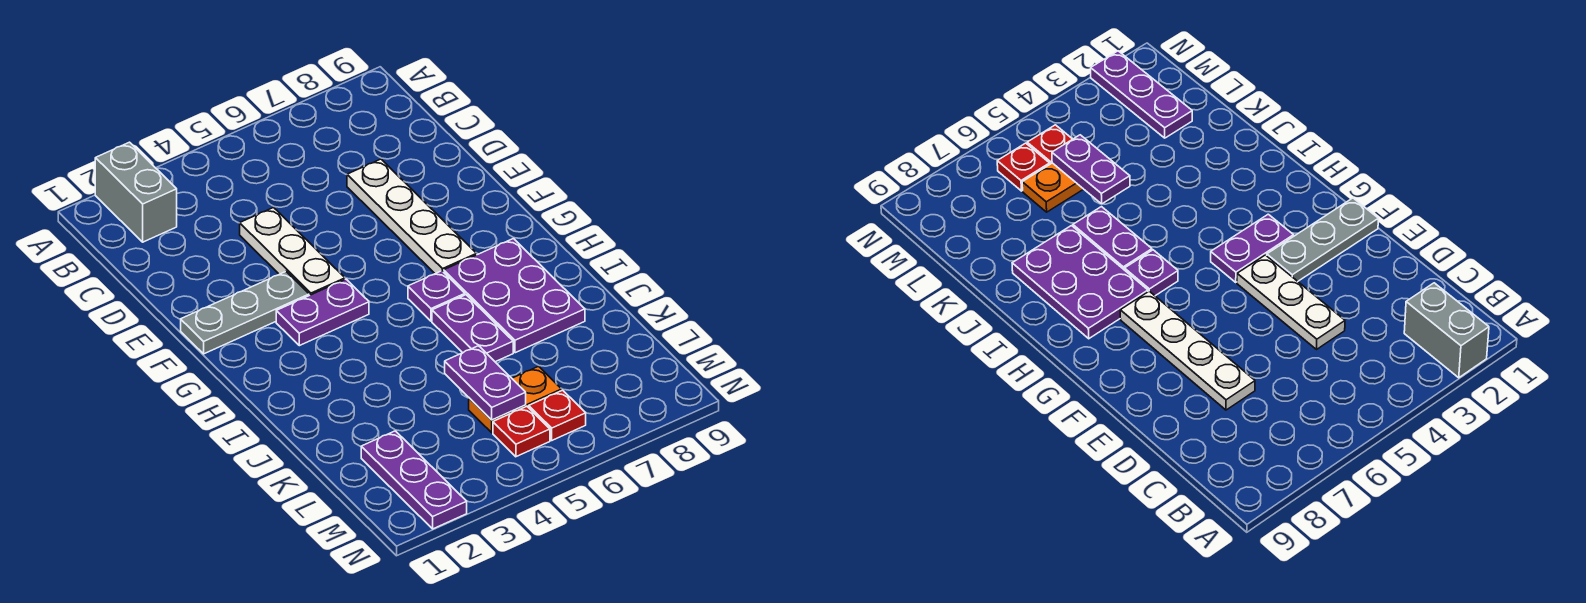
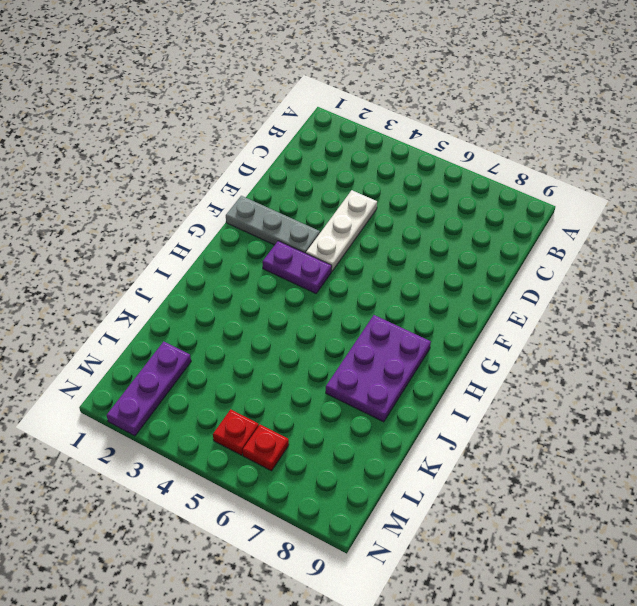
none -> grey 1x2 brick [95,142,177,242]
none -> white 1x4 plate [347,159,477,274]
none -> purple 1x1 plate [408,271,465,321]

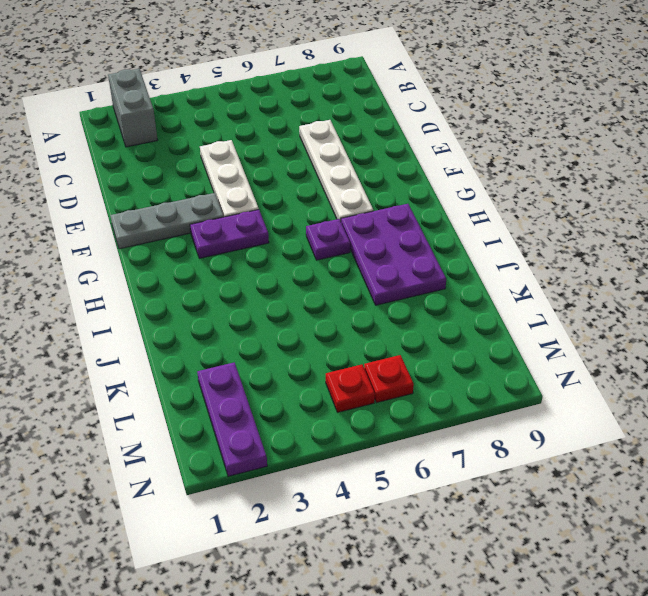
none -> purple 1x2 plate [432,295,513,362]
none -> orange 1x2 plate [469,366,562,433]
none -> purple 1x2 plate [445,346,526,420]

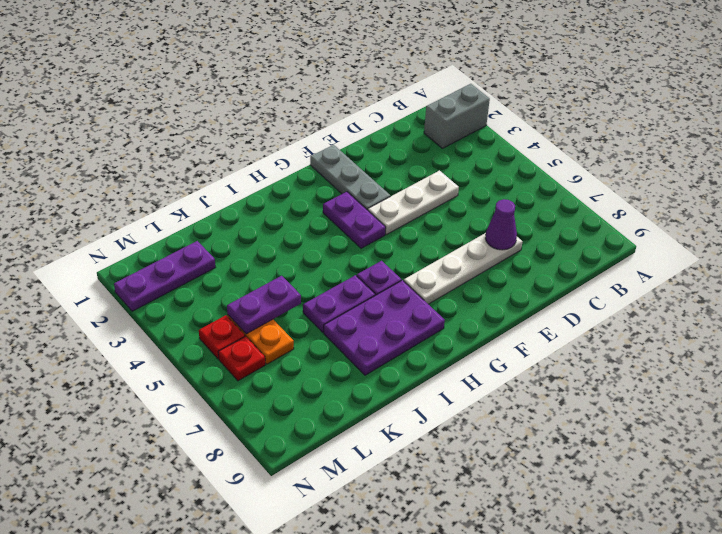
purple 1x1 cone [485,199,517,250] -> none

